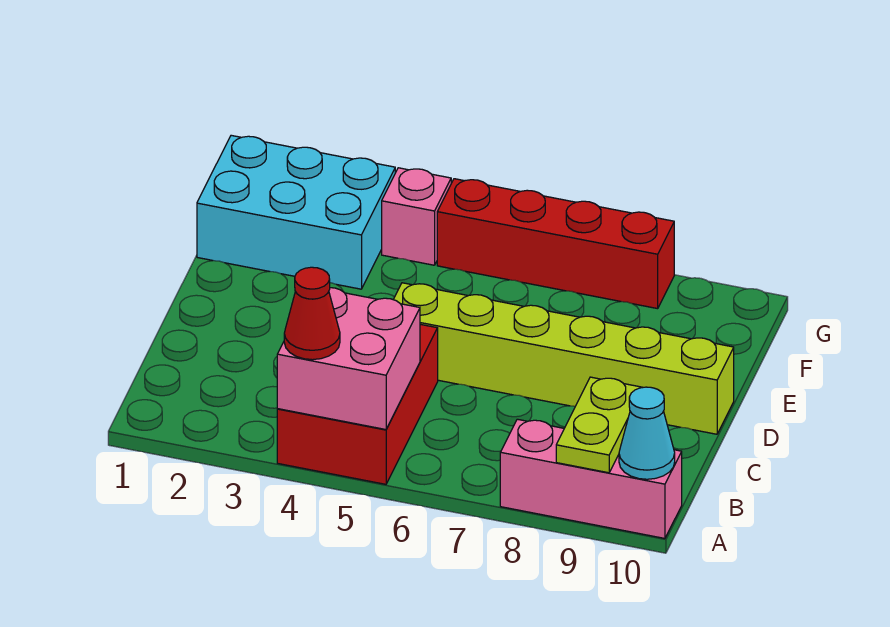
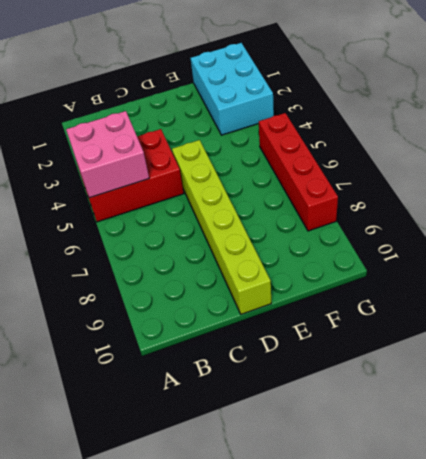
none -> pink 1x3 brick [500,419,682,538]
none -> pink 1x1 brick [382,168,451,265]

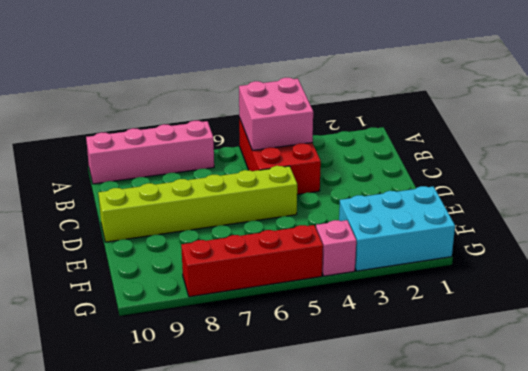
pink 1x4 brick [86,121,214,184] -> pink 1x3 brick [500,419,682,538]
none -> lime 1x2 plate [556,377,643,473]
none -> cyan 1x1 cone [619,387,675,479]

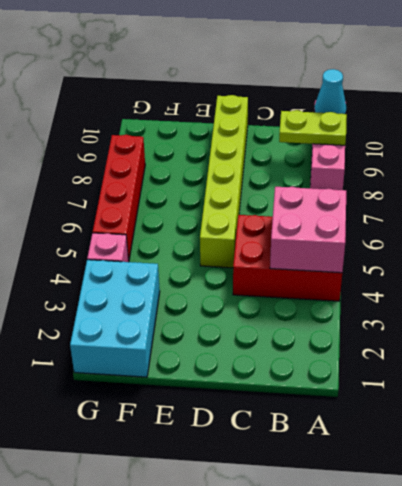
none -> red 1x1 cone [284,267,340,360]

